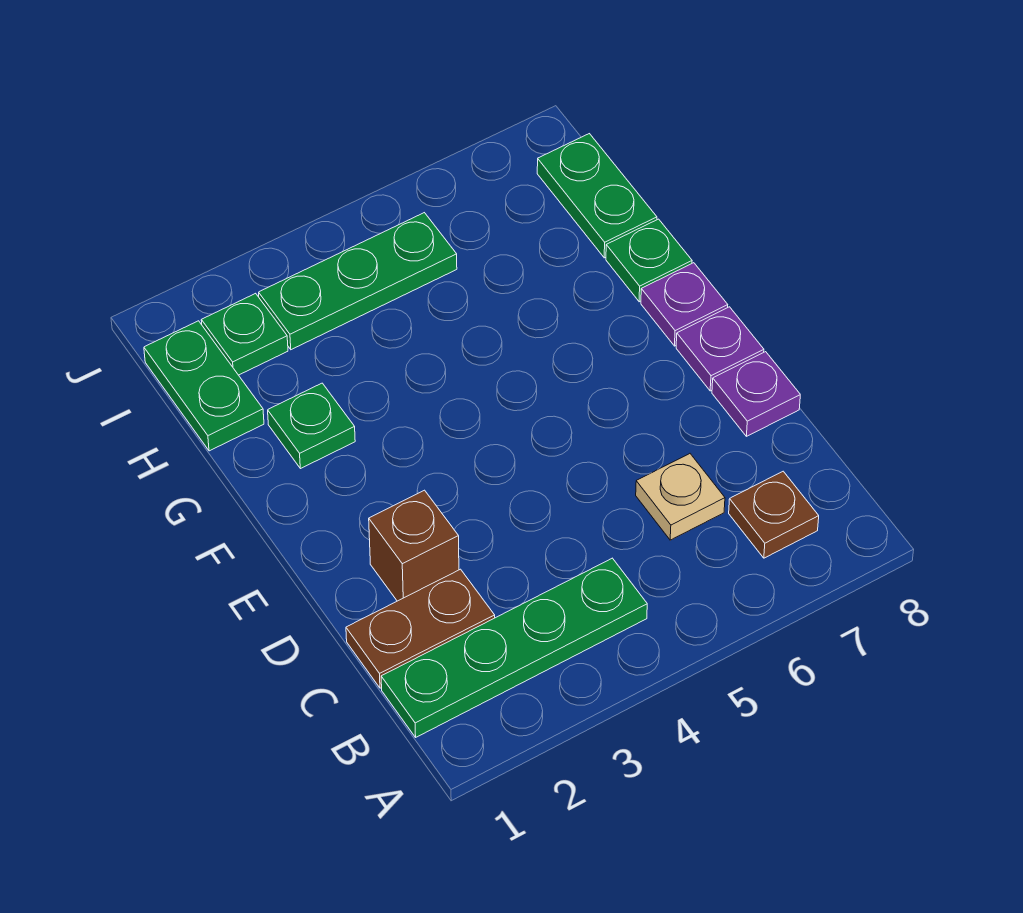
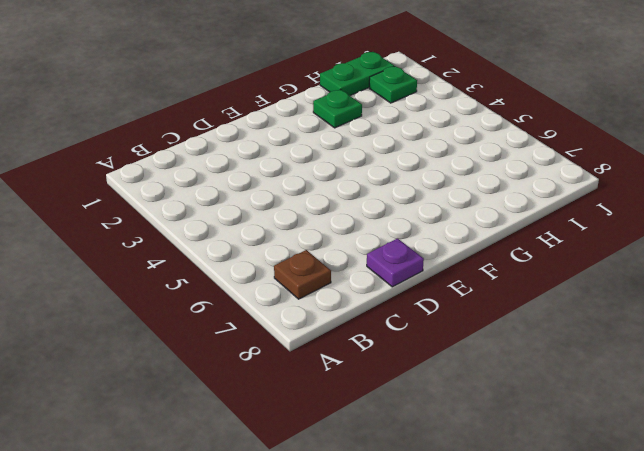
none -> green 1x4 plate [381,558,647,737]
none -> brown 1x2 plate [346,569,495,688]
none -> tan 1x1 plate [636,454,725,540]

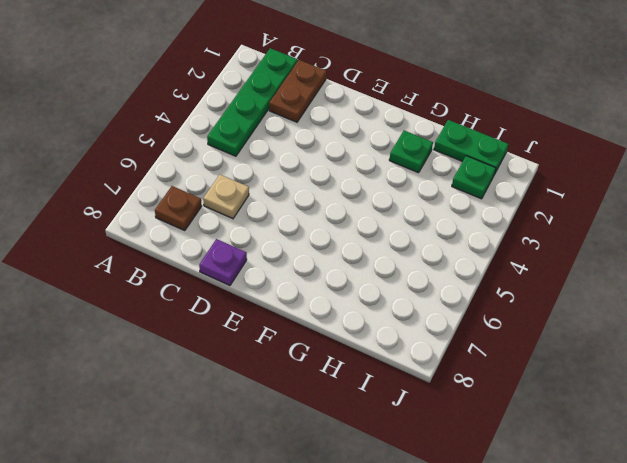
none -> brown 1x1 brick [369,490,459,601]
none -> purple 1x1 plate [676,307,764,391]
none -> purple 1x1 plate [641,263,728,346]

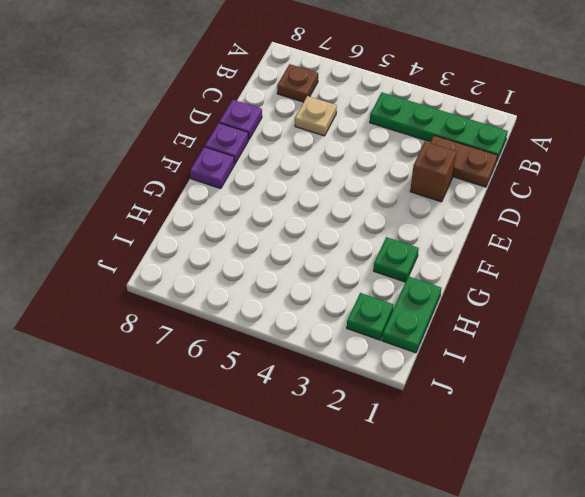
none -> green 1x1 plate [606,219,692,302]
none -> green 1x2 plate [537,134,657,258]
none -> green 1x3 plate [259,213,457,350]

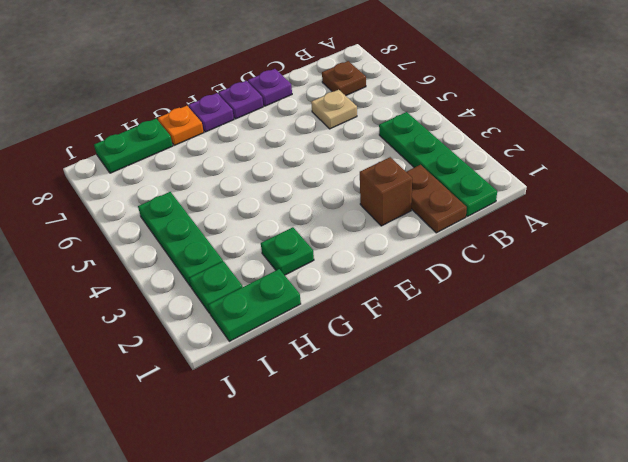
orange 1x1 plate [158,106,204,145] -> green 1x1 plate [606,219,692,302]

